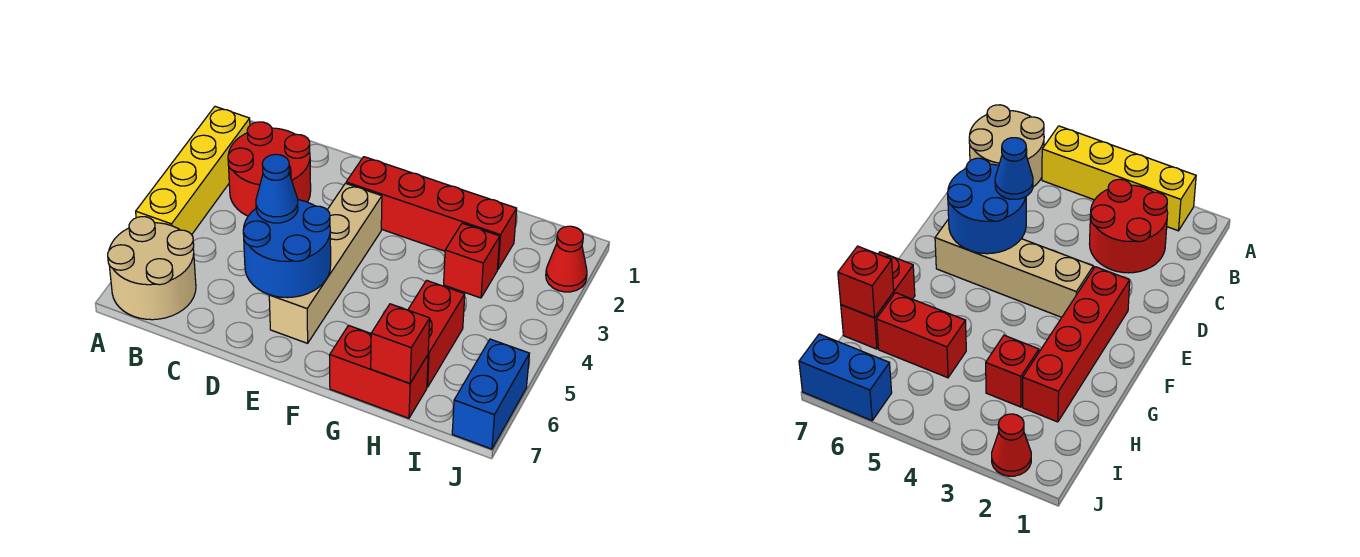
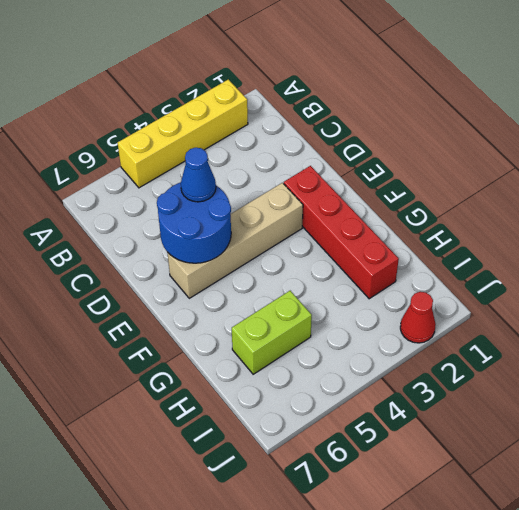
lime 1x2 brick [232,291,312,374] -> red 1x2 brick [408,280,465,387]
none -> tan 2x2 round brick [108,217,196,320]
none -> red 2x2 round brick [228,122,311,216]
none -> red 1x2 brick [330,325,428,418]

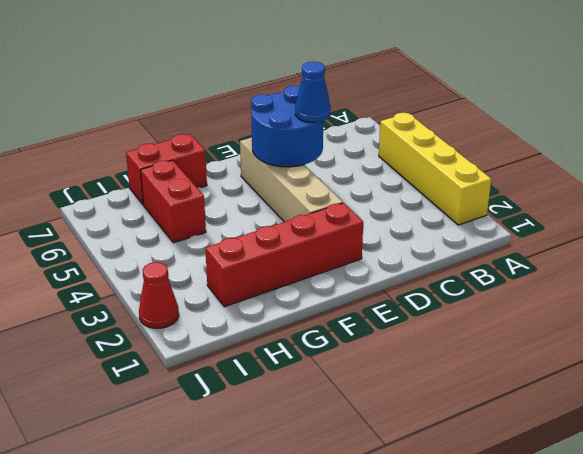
none -> tan 2x2 round brick [108,217,196,320]
none -> red 2x2 round brick [228,122,311,216]
none -> red 1x1 brick [444,223,500,298]

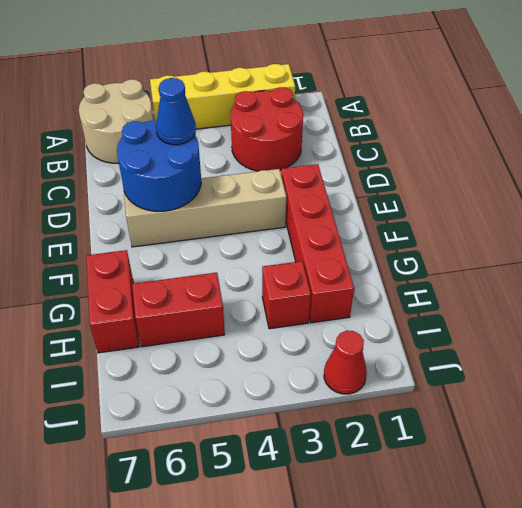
none -> blue 1x2 brick [452,339,529,449]
none -> red 1x1 brick [371,304,430,383]

